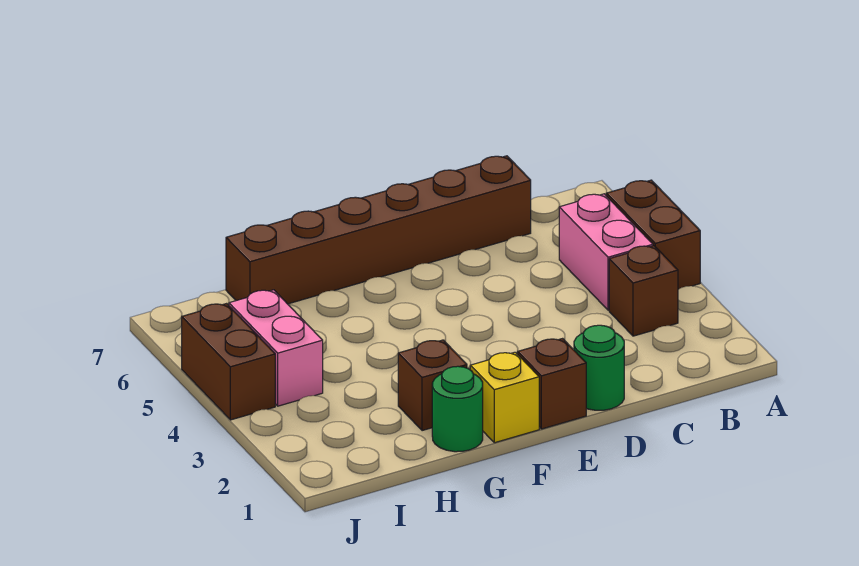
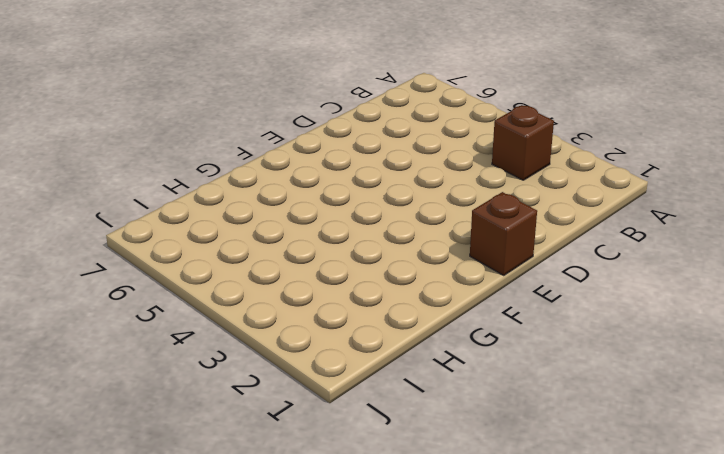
none -> brown 1x2 brick [606,180,700,289]
none -> pink 1x2 brick [559,194,653,310]

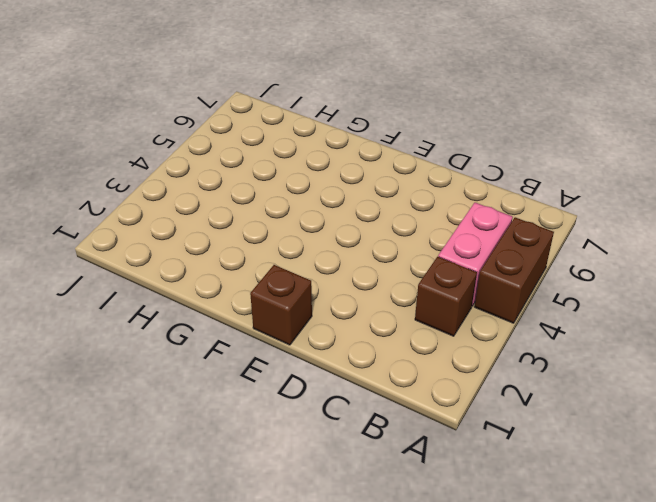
none -> brown 1x6 brick [226,156,531,304]
none -> green 1x1 round brick [574,325,624,410]

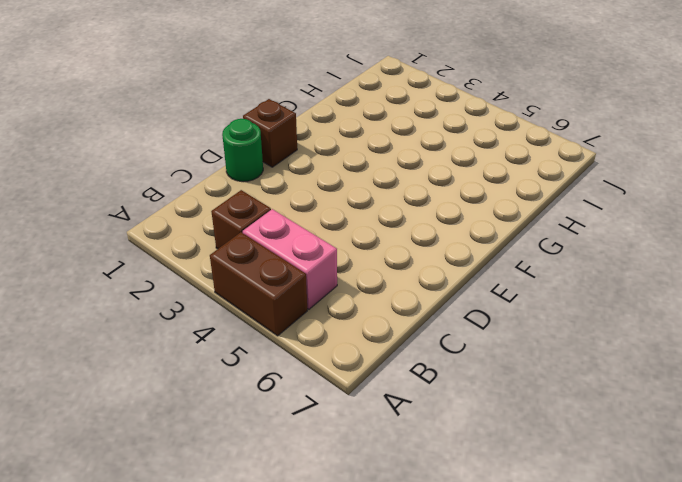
none -> brown 1x6 brick [226,156,531,304]
none -> yellow 1x1 brick [470,352,539,443]

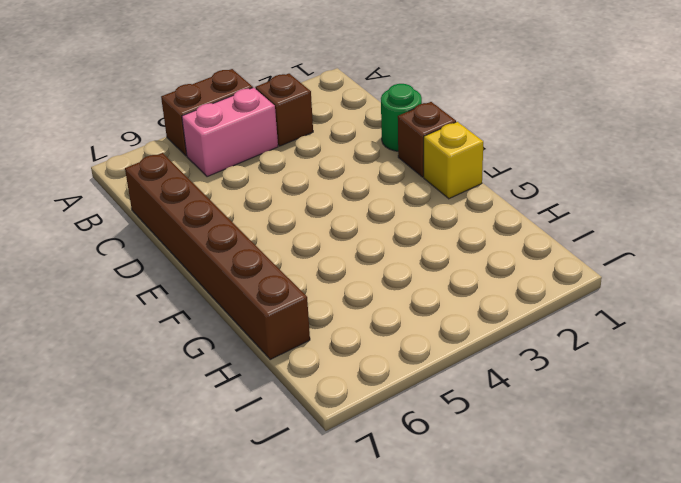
none -> green 1x1 round brick [432,366,483,452]
none -> brown 1x1 brick [398,340,467,431]

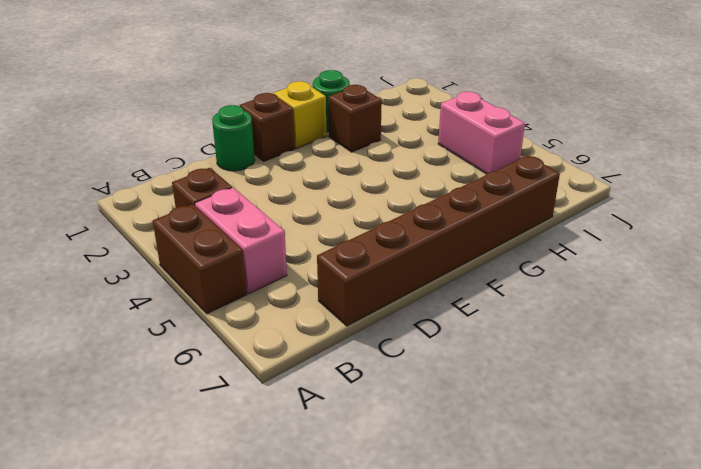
none -> brown 1x2 brick [182,304,275,420]

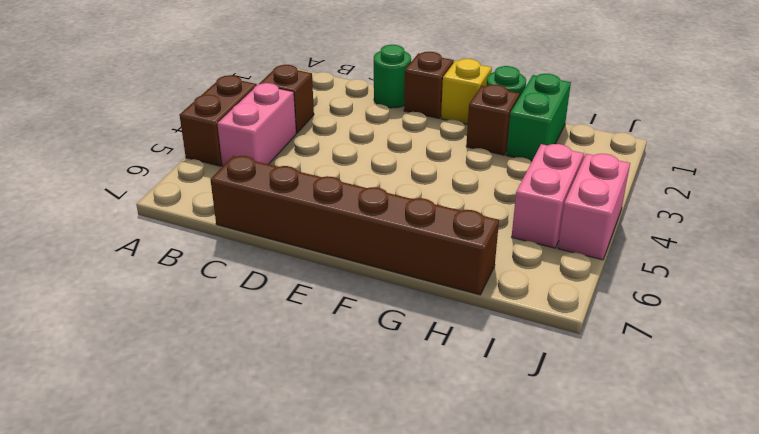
green 1x2 brick [506,74,571,161] -> none
pink 1x2 brick [558,154,630,260] -> brown 1x2 brick [182,304,275,420]

